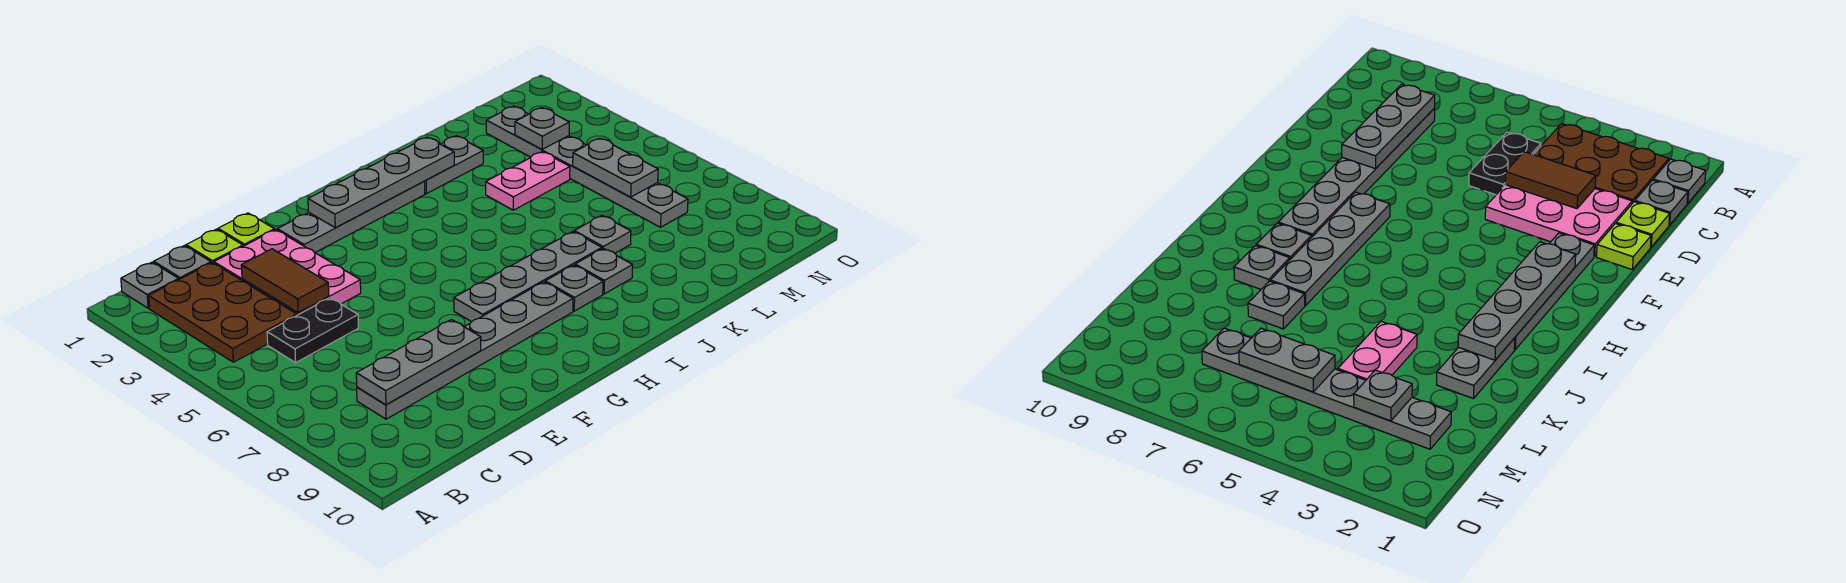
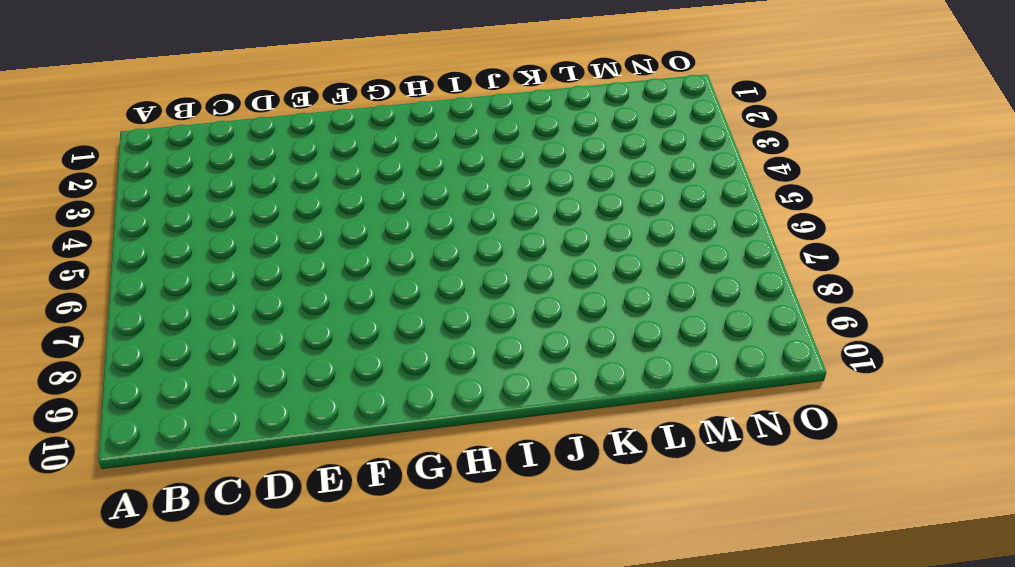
none -> grey 1x1 plate [121,262,179,308]
none -> brown 2x3 plate [149,263,297,362]
none -> grey 1x1 plate [154,246,211,279]

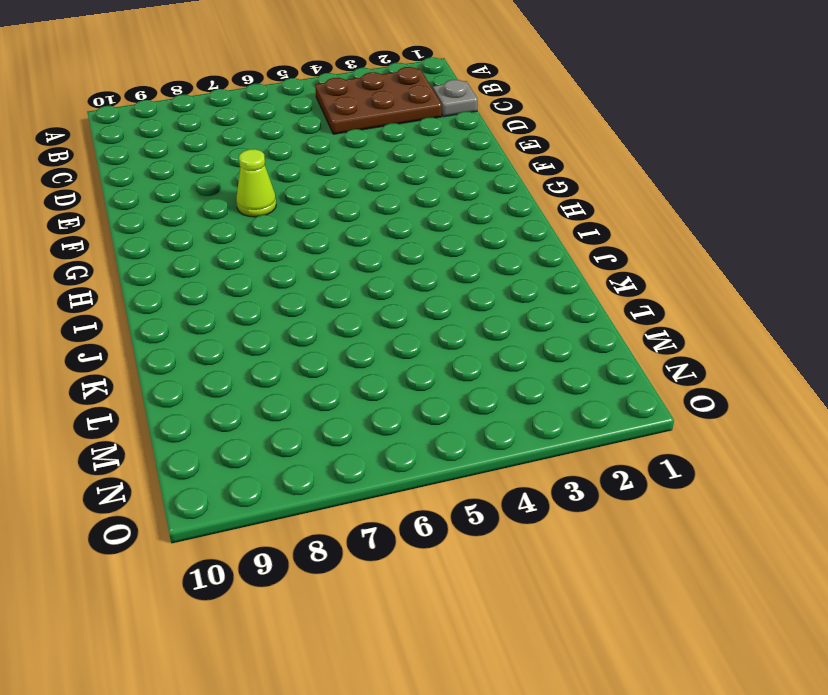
lime 1x1 cone [236,149,276,217] -> none
none -> grey 1x1 plate [121,262,179,308]
none -> black 1x2 plate [267,298,358,363]
none -> grey 1x6 plate [357,282,573,419]

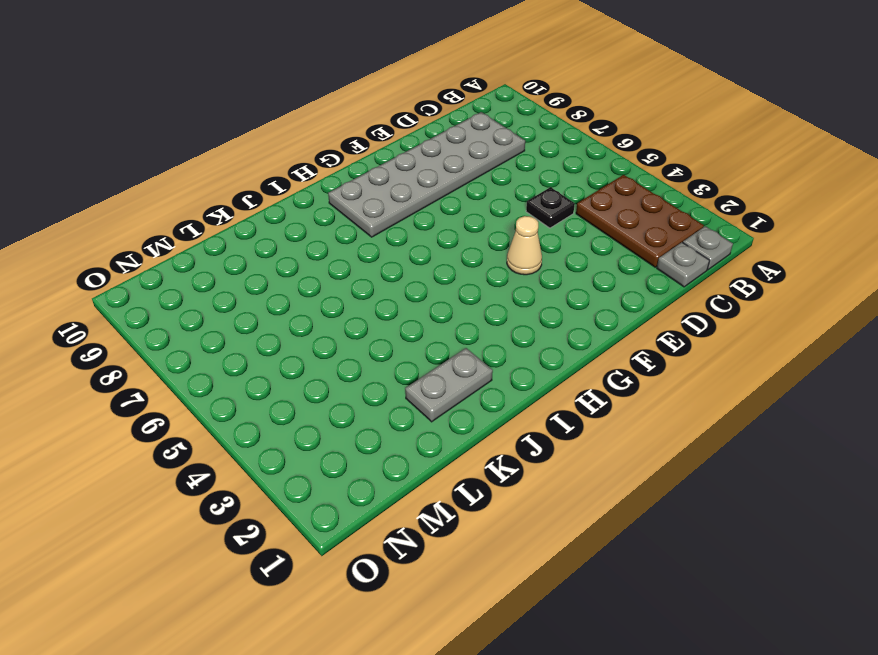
grey 2x6 plate [328,112,525,237] -> grey 1x6 plate [357,282,573,419]
black 1x1 plate [526,187,575,228] -> black 1x2 plate [267,298,358,363]
tan 1x1 cone [507,216,542,275] -> none
none -> lime 1x1 plate [186,229,243,263]
none -> pink 2x3 plate [214,230,361,315]
none -> lime 1x1 plate [218,213,274,246]

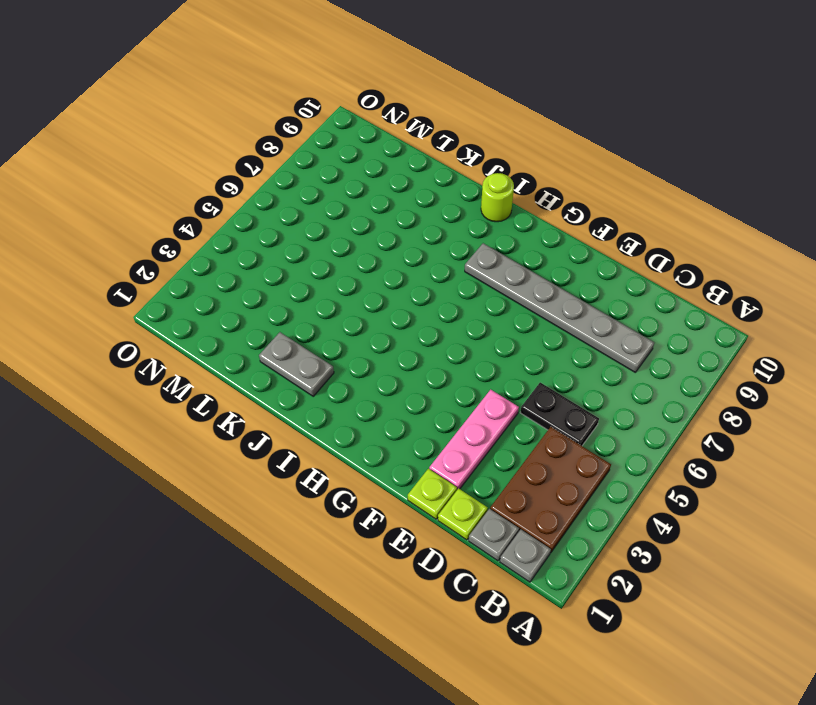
pink 1x3 plate [429,390,519,490] -> pink 2x3 plate [214,230,361,315]
lime 1x1 round brick [481,173,514,222] -> none
none -> grey 1x4 plate [277,181,425,252]
none -> grey 1x4 plate [454,232,602,322]
none -> grey 1x1 plate [545,265,603,311]

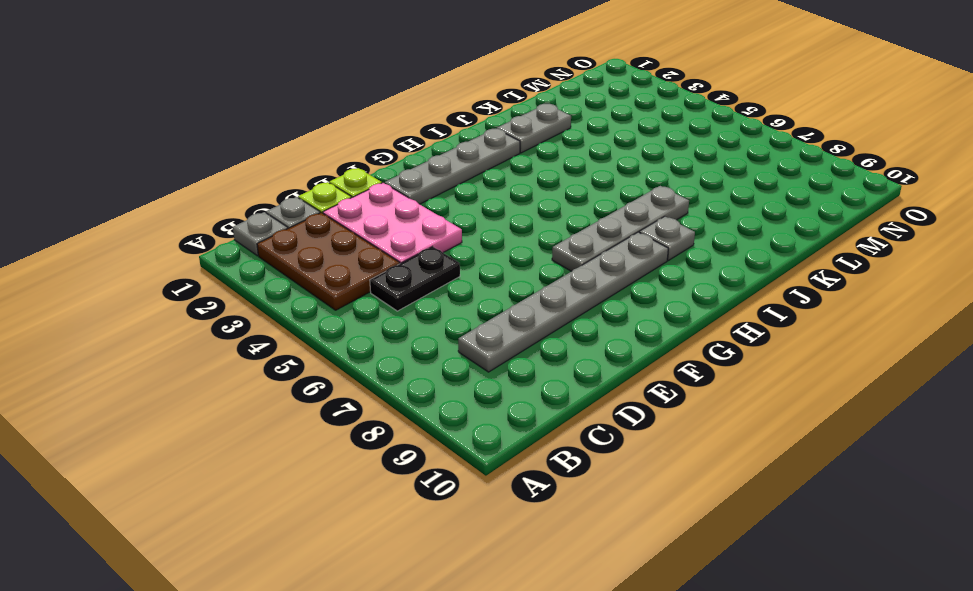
none -> grey 1x1 plate [575,248,633,294]
none -> pink 1x2 plate [486,152,570,210]
none -> grey 1x1 plate [574,215,631,253]

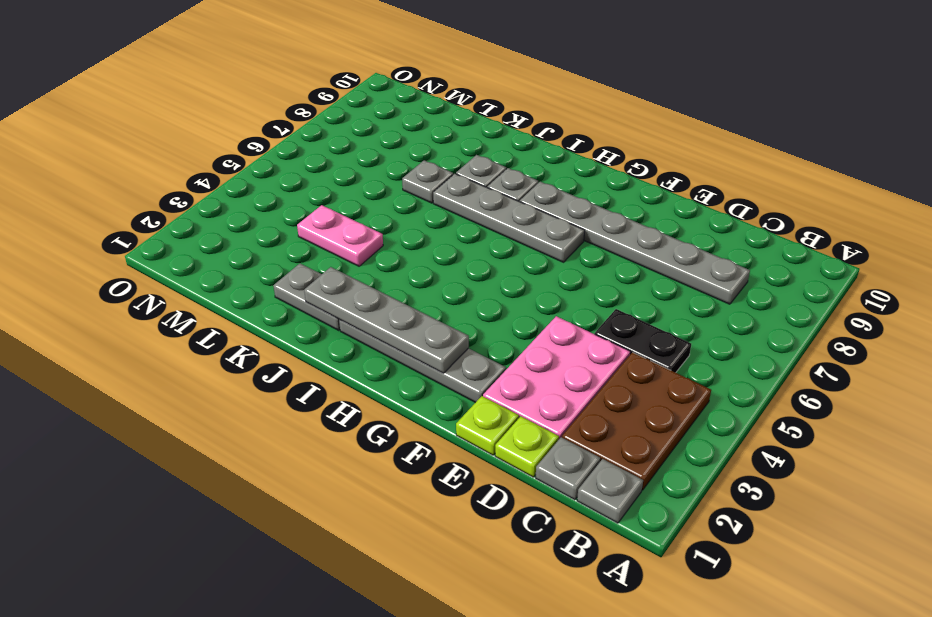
none -> grey 1x6 plate [486,106,688,227]
none -> grey 1x3 plate [356,320,481,405]
none -> brown 1x2 tile [241,249,329,312]

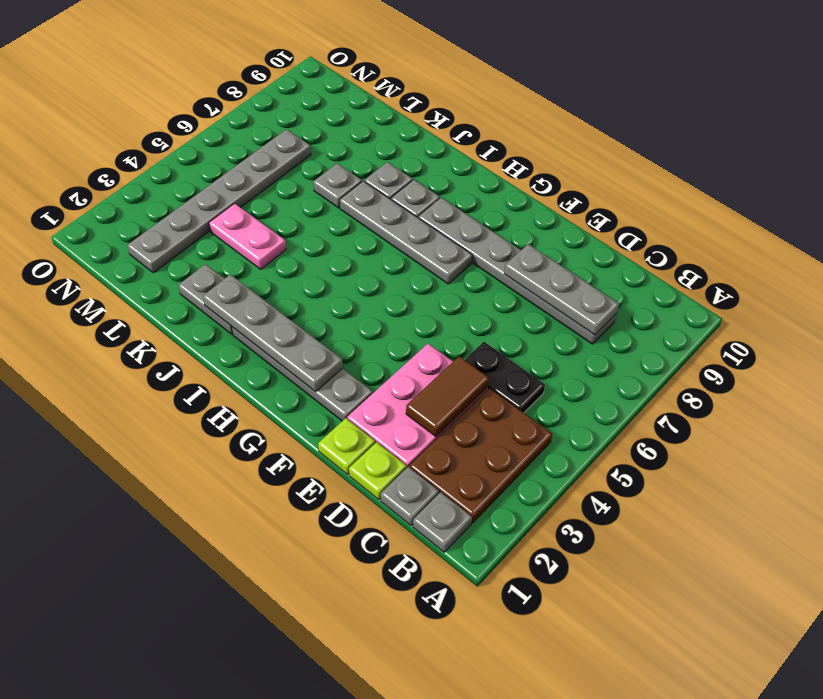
none -> grey 1x1 plate [515,108,569,149]
none -> grey 1x2 plate [573,138,658,197]

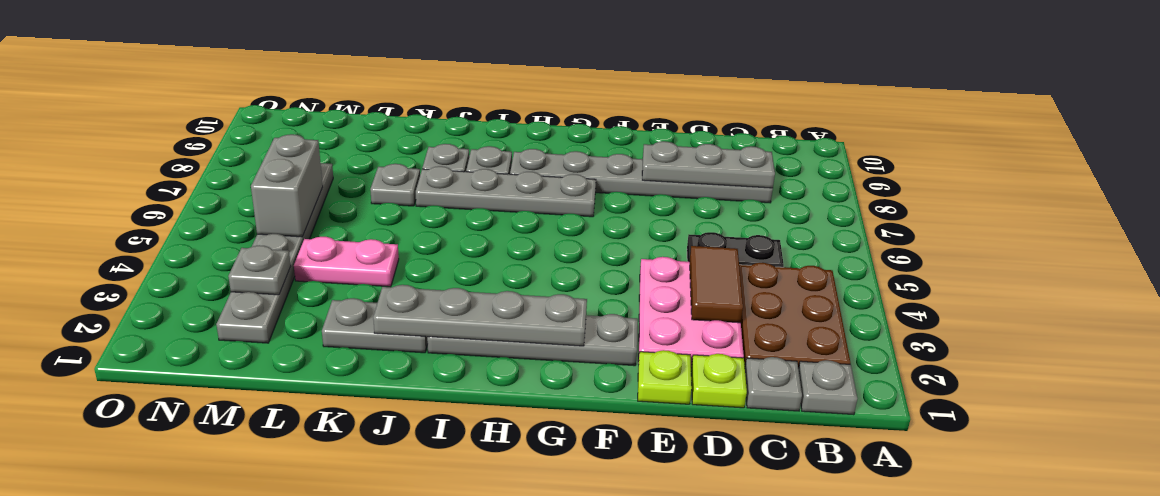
grey 1x2 brick [251,134,323,237] -> grey 1x2 plate [573,138,658,197]

